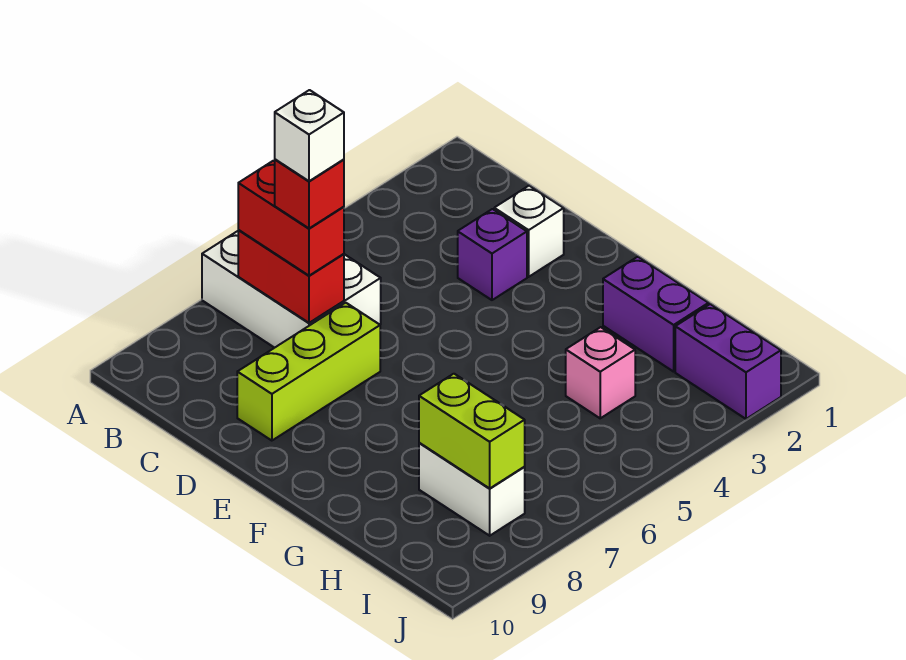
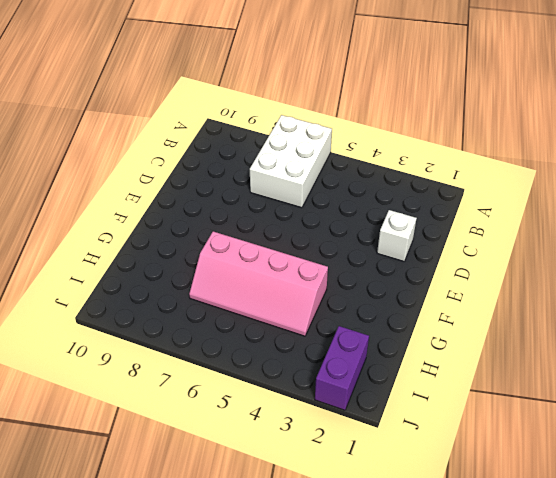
pink 2x4 slope [189,231,328,336] -> pink 1x1 brick [566,327,635,418]
none -> purple 1x1 brick [458,209,527,300]
none -> lime 1x3 brick [237,303,380,441]
none -> purple 1x2 brick [603,257,709,372]

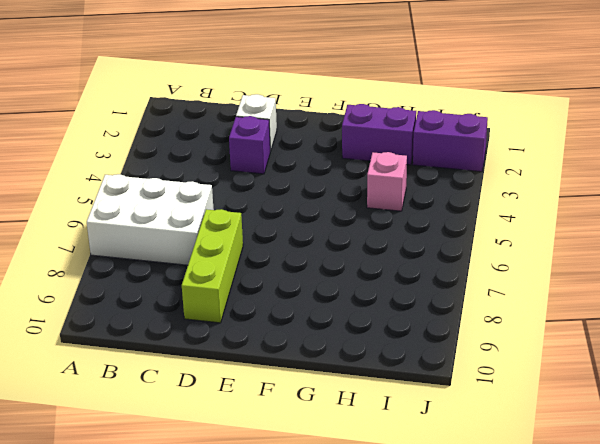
none -> white 1x2 brick [419,443,525,536]
none -> red 1x2 brick [238,230,344,323]
none -> lime 1x2 brick [419,374,525,489]

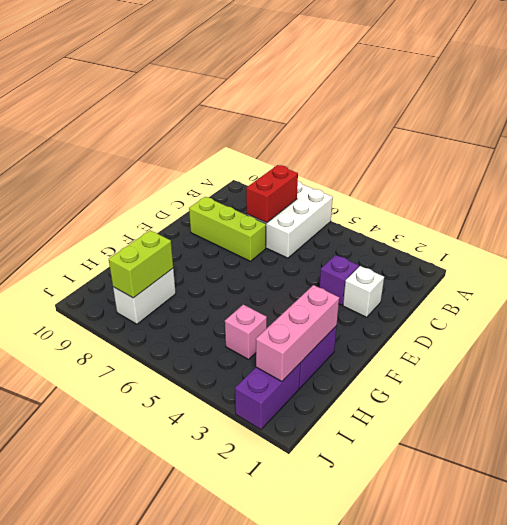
pink 1x3 brick [256,285,339,381] -> none
none -> red 1x2 brick [238,161,344,276]
none -> red 1x1 brick [275,159,344,228]
none -> white 1x1 brick [275,90,344,181]

